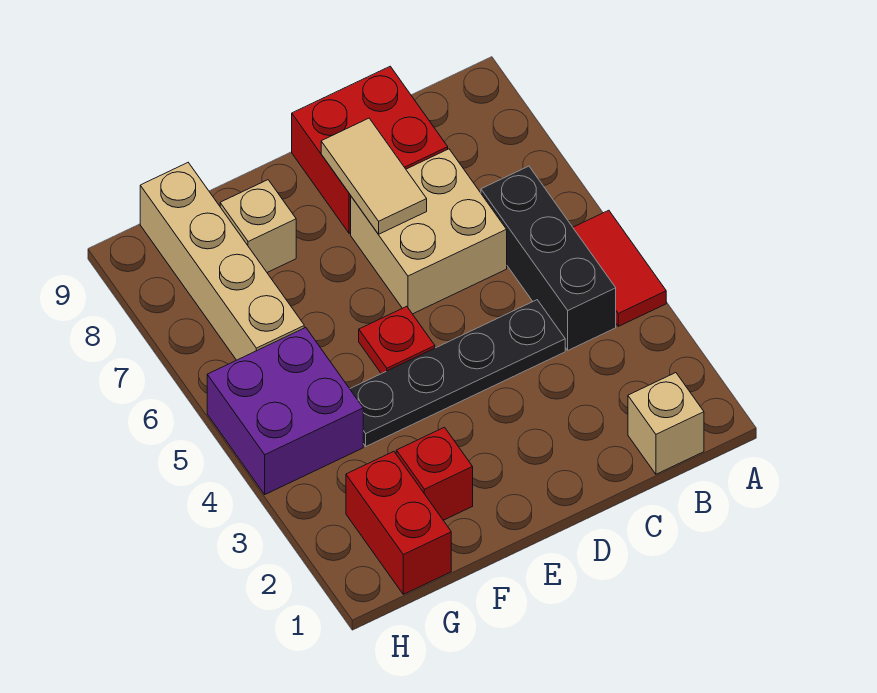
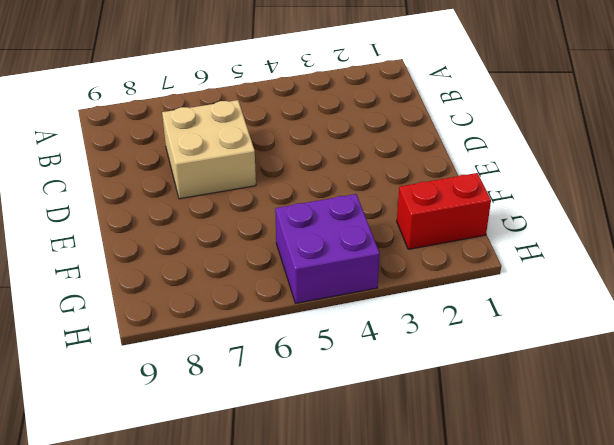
none -> red 1x2 tile [573,210,666,326]
none -> tan 1x1 brick [628,373,704,474]
none -> black 1x3 brick [481,166,616,350]

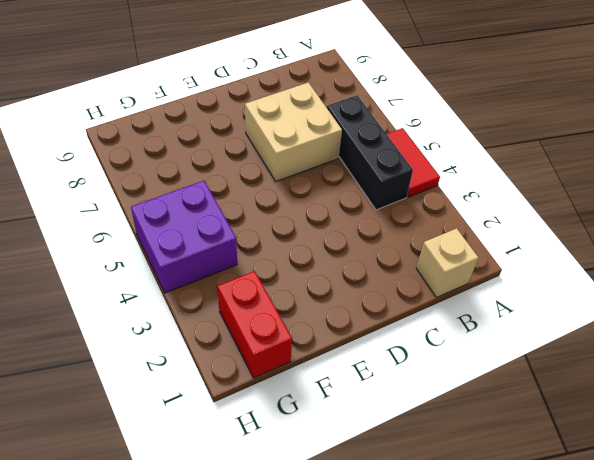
none -> black 1x4 plate [350,300,565,446]
none -> red 2x2 brick [292,66,448,233]
none -> red 1x1 plate [359,306,435,374]

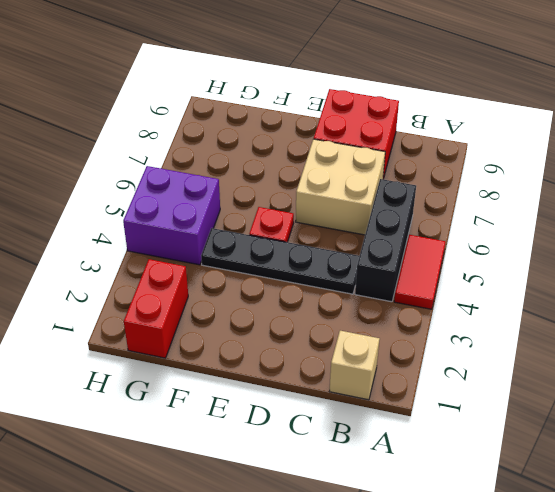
none -> red 1x1 brick [396,427,473,520]
none -> tan 1x1 brick [220,180,296,272]
none -> tan 1x4 brick [140,163,304,360]

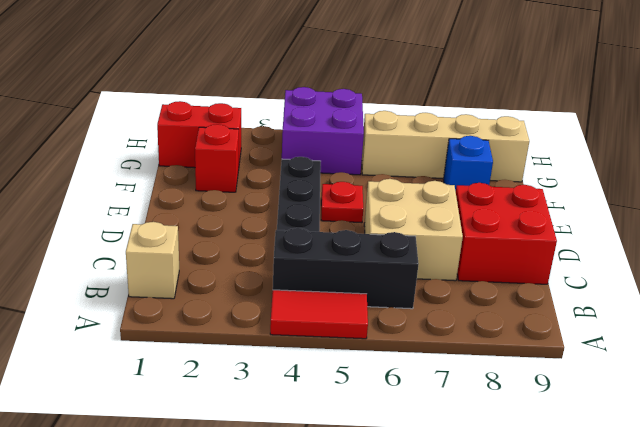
blue 1x1 brick [444,136,493,191] -> tan 1x1 brick [220,180,296,272]
none -> tan 1x2 tile [321,118,427,234]

